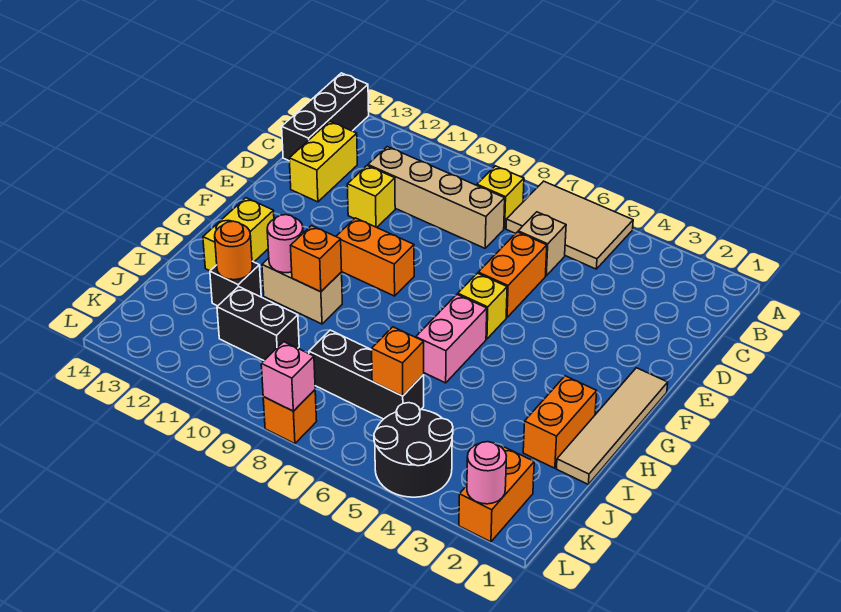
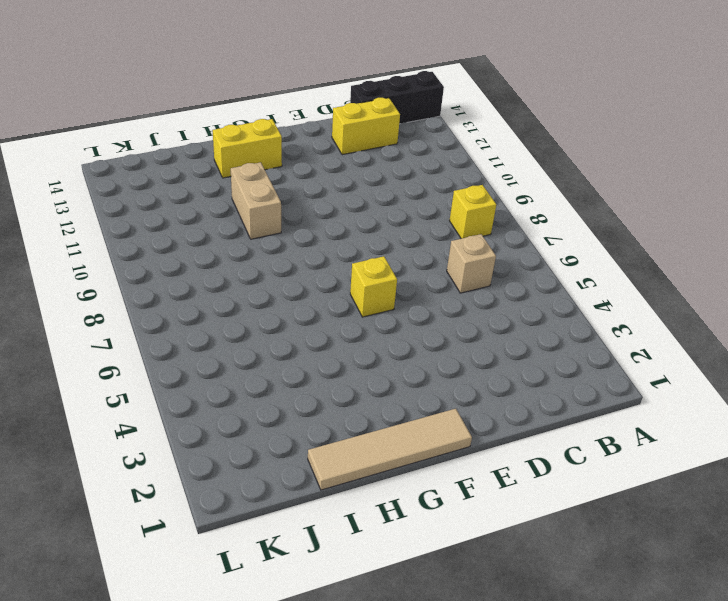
none -> tan 2x3 tile [506,181,633,269]
none -> tan 1x4 brick [368,147,505,248]
none -> orange 1x2 brick [478,232,547,317]

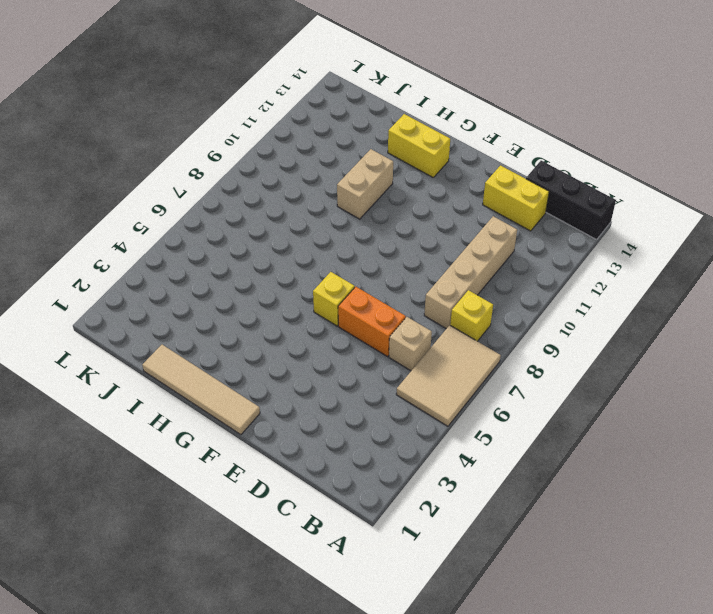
none -> yellow 1x1 brick [347,166,395,227]
none -> orange 1x2 brick [336,218,414,296]
none -> pink 1x2 brick [416,294,487,383]

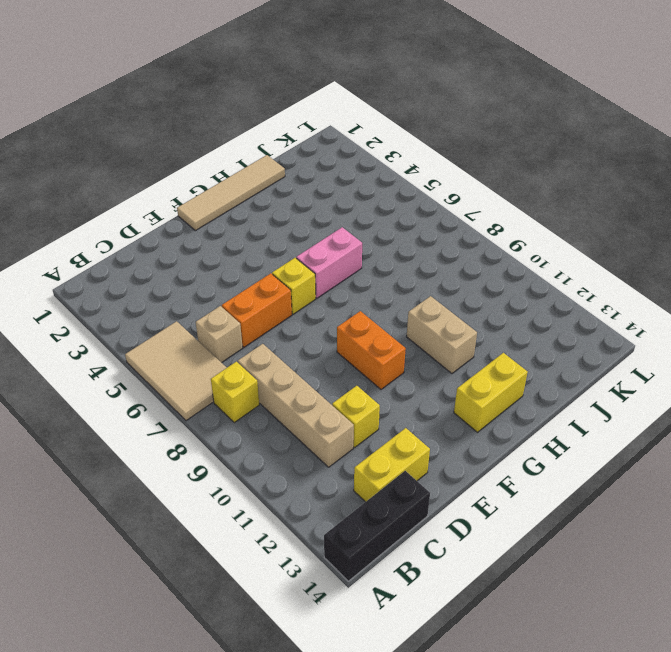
none -> orange 1x2 brick [523,376,597,468]
none -> black 1x1 brick [210,261,261,306]
none -> black 1x3 brick [309,330,424,419]

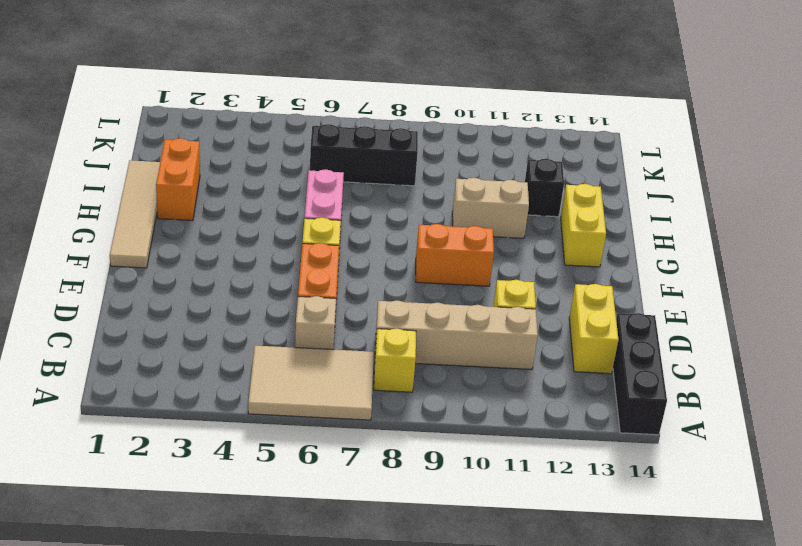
none -> black 1x2 brick [217,287,299,360]
none -> orange 1x2 brick [459,446,534,542]
none -> black 2x2 round brick [374,403,453,497]

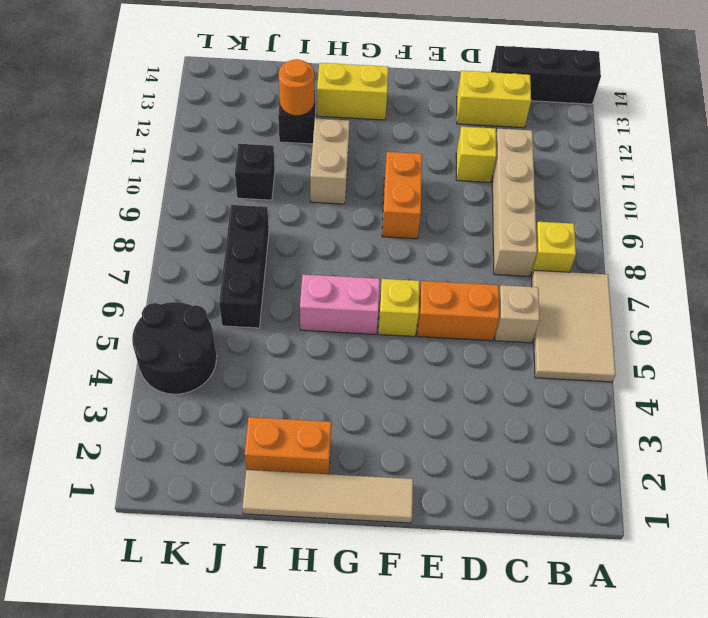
black 1x1 brick [235,144,275,200] -> black 1x2 brick [217,287,299,360]
none -> orange 1x2 brick [459,446,534,542]
none -> orange 1x1 brick [263,390,317,444]
none -> orange 1x1 brick [291,226,342,292]

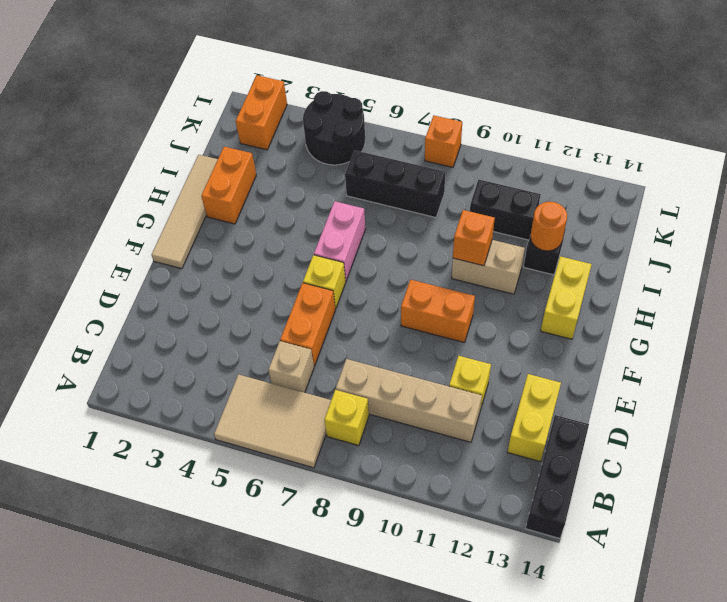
none -> pink 1x1 round brick [267,215,303,273]
none -> orange 1x1 brick [372,327,424,396]
none -> pink 1x1 round brick [467,442,506,504]

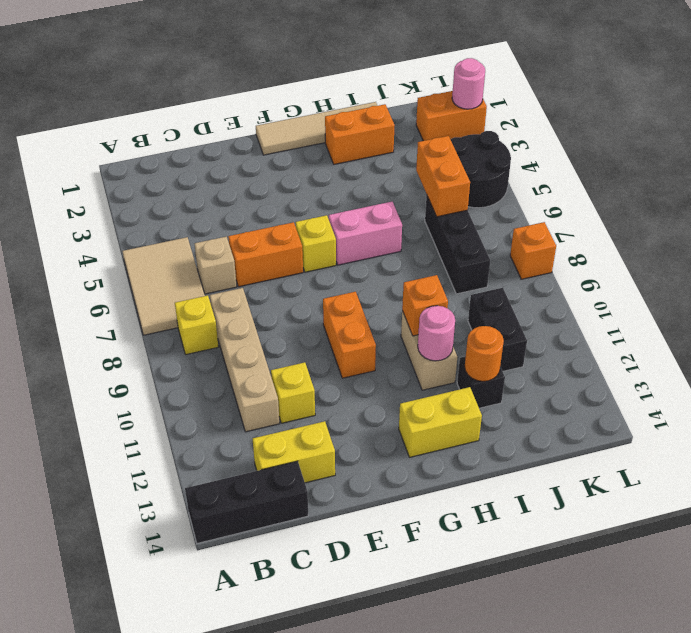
orange 1x2 brick [416,136,470,217] -> orange 1x1 brick [372,327,424,396]
none -> pink 1x1 brick [261,342,315,411]

